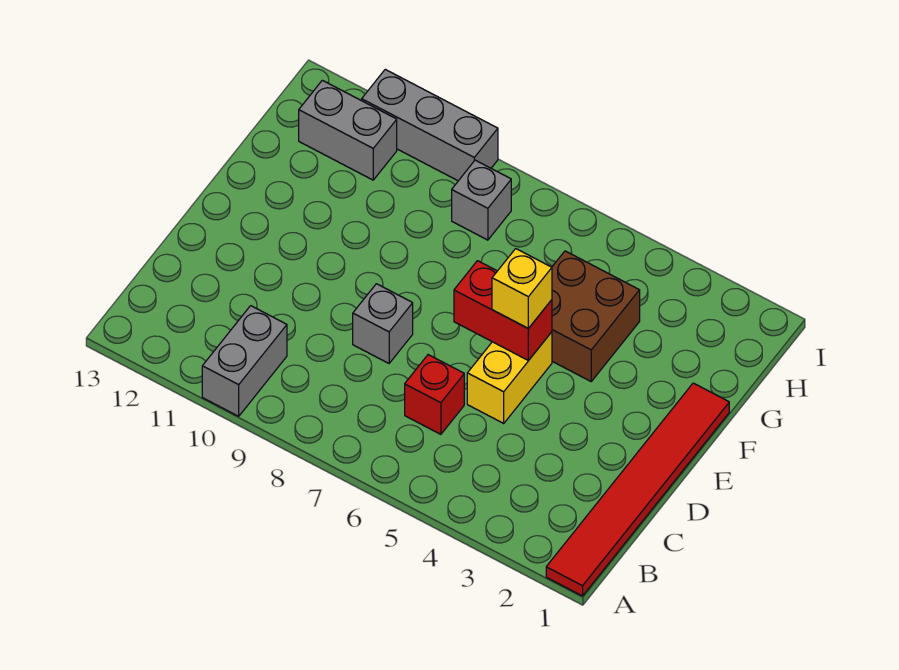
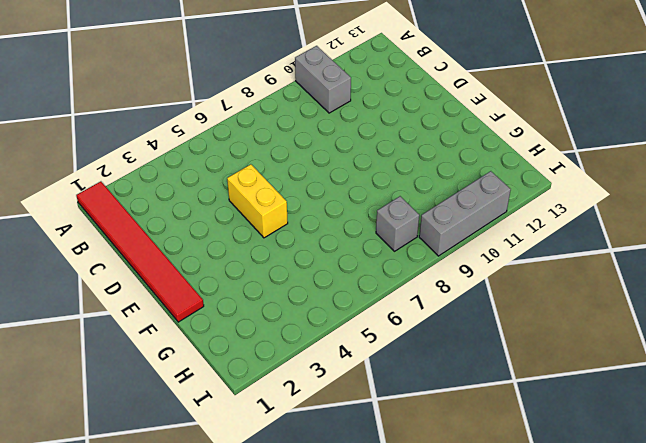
none -> red 1x1 brick [405,355,464,434]
none -> grey 1x1 brick [353,284,413,363]

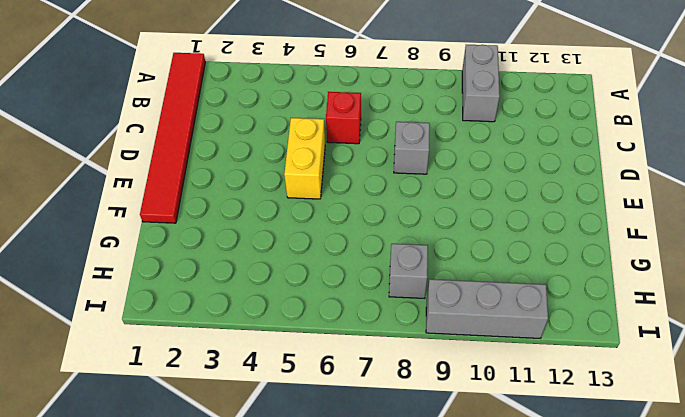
none -> brown 2x2 brick [552,251,640,381]
none -> grey 1x2 brick [299,80,397,180]

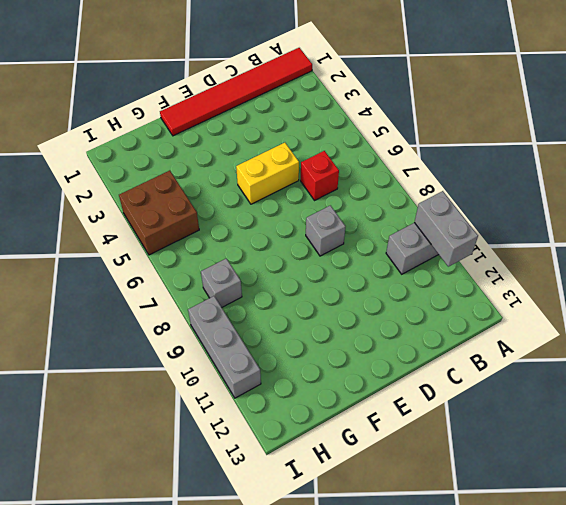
grey 1x2 brick [414,191,478,267] -> grey 1x2 brick moved to [299,80,397,180]
brown 2x2 brick [119,171,199,255] -> brown 2x2 brick moved to [552,251,640,381]
none -> red 1x2 brick [454,261,552,361]
none -> yellow 1x1 brick [492,249,552,328]

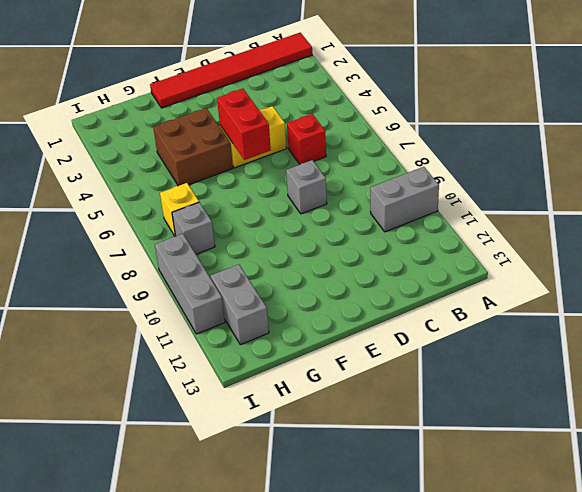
yellow 1x1 brick [160,183,199,236] -> yellow 1x1 brick moved to [492,249,552,328]

